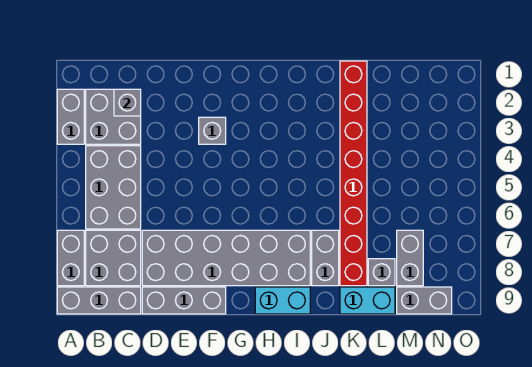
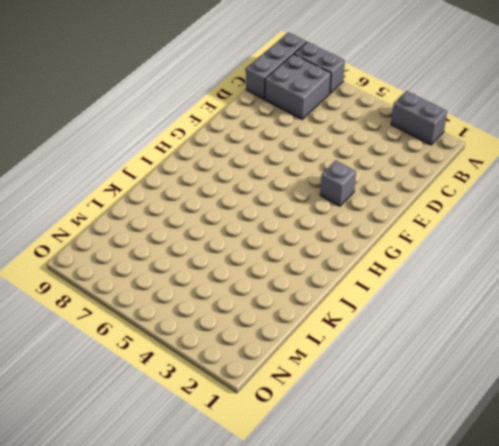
none -> grey 2x2 brick [86,89,141,144]
none -> grey 2x3 brick [86,146,141,229]
none -> grey 2x6 brick [142,230,310,286]

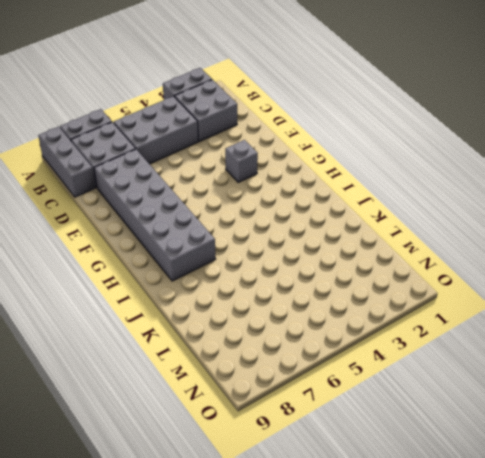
none -> grey 1x3 brick [142,287,226,314]
none -> cyan 1x2 brick [255,287,310,314]
none -> grey 1x2 brick [312,230,339,286]

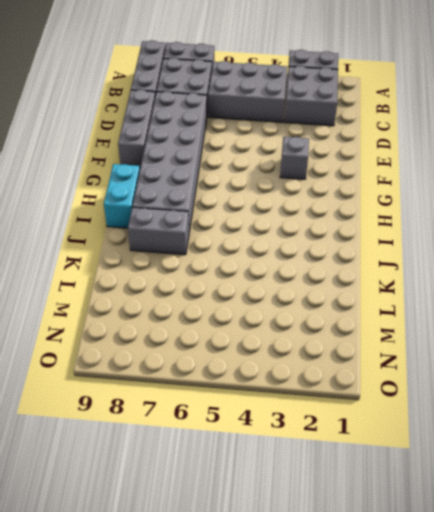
none -> red 1x8 brick [340,61,367,286]
none -> cyan 1x2 brick [340,287,395,314]
none -> grey 1x1 brick [368,259,395,286]

